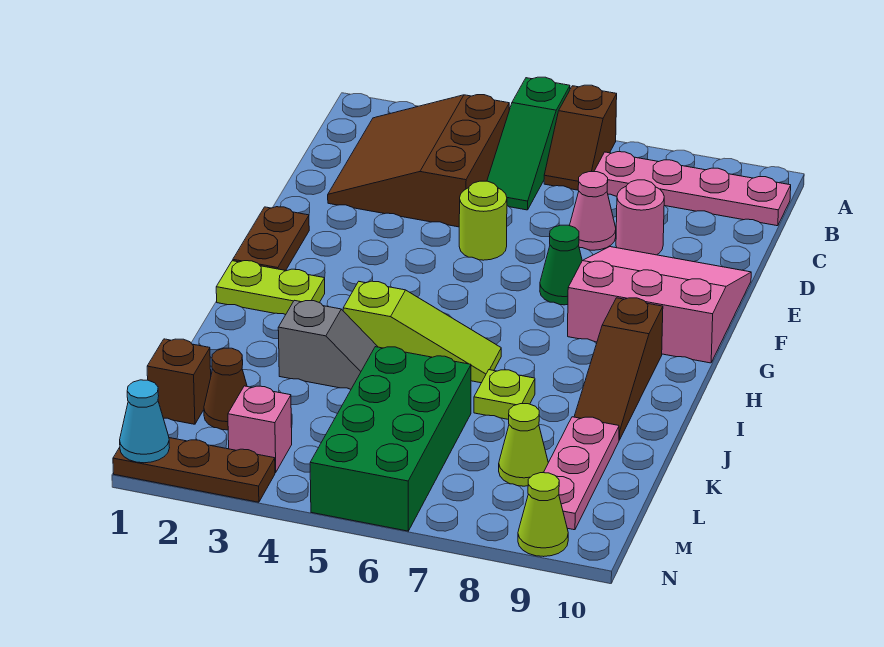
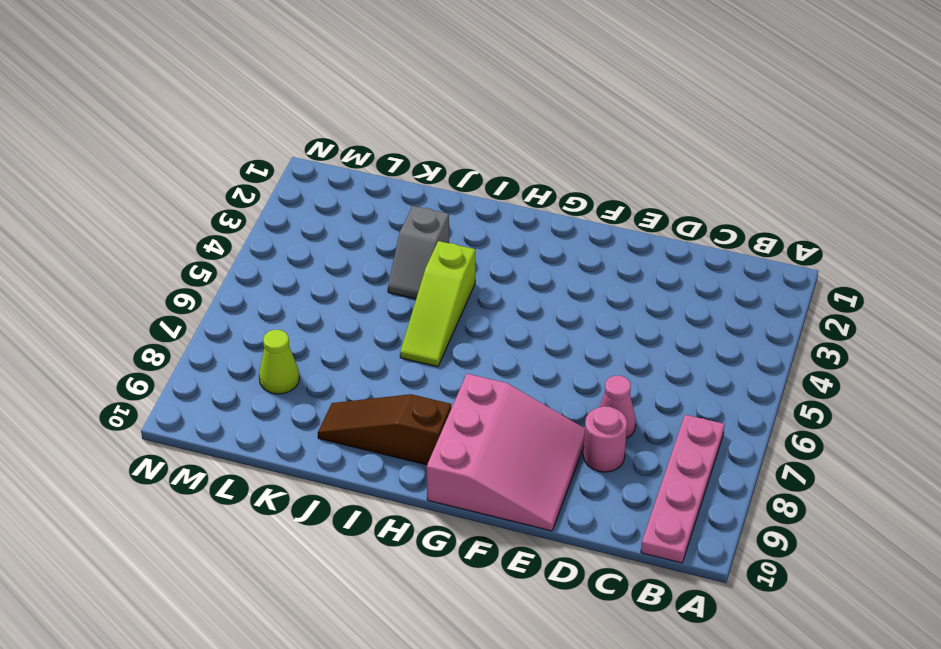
none -> green 1x3 slope [487,77,570,210]
none -> brown 1x2 slope [544,85,617,190]
none -> brown 3x3 slope [328,95,509,227]

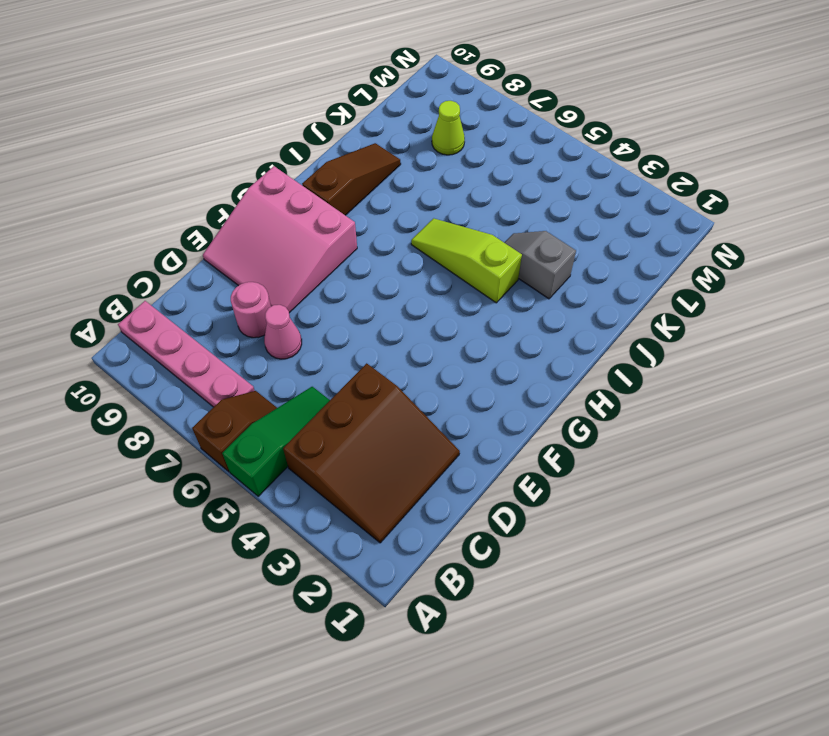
none -> lime 1x1 round brick [459,181,507,260]
none -> brown 1x2 plate [233,207,309,270]
none -> green 1x1 cone [540,225,582,305]

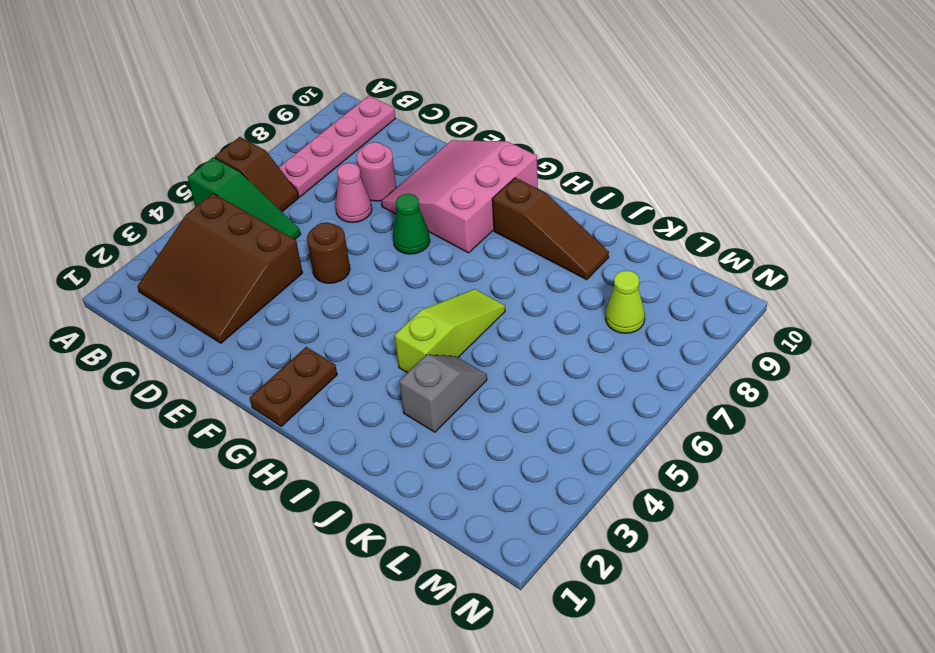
brown 1x1 round brick [307,222,350,283] -> lime 1x1 round brick [459,181,507,260]
brown 1x2 plate [250,347,337,426] -> brown 1x2 plate turned to [233,207,309,270]
none -> lime 1x2 plate [216,261,325,315]
none -> lime 1x1 plate [474,370,535,420]
none -> green 2x4 brick [310,347,471,531]

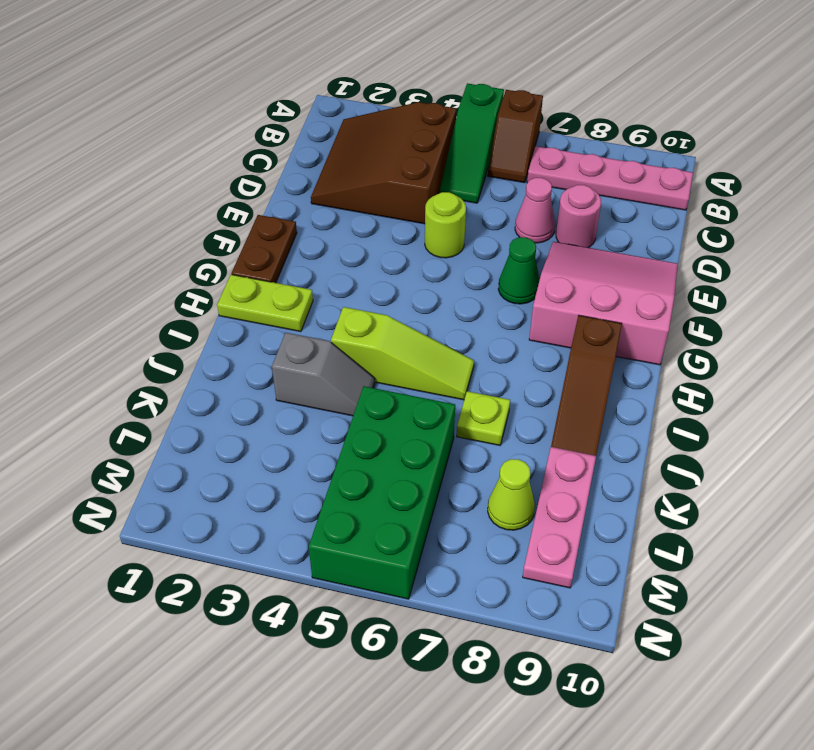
none -> brown 1x1 brick [147,339,211,424]
none -> brown 1x1 cone [204,348,247,430]
none -> pink 1x1 brick [228,386,292,472]

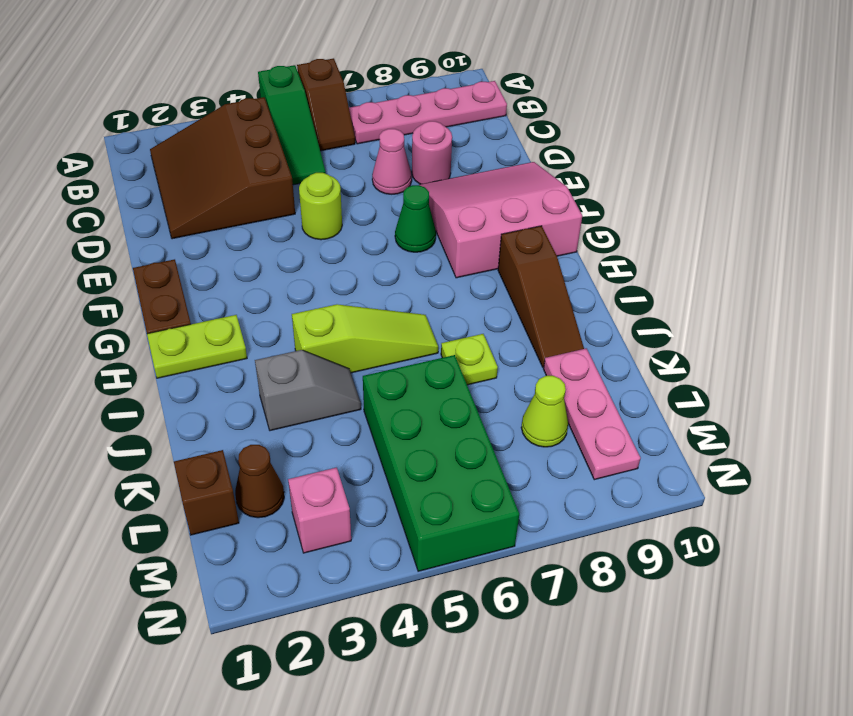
none -> brown 1x3 plate [113,438,275,502]
none -> lime 1x1 cone [518,473,568,557]
none -> cyan 1x1 cone [120,380,170,463]

